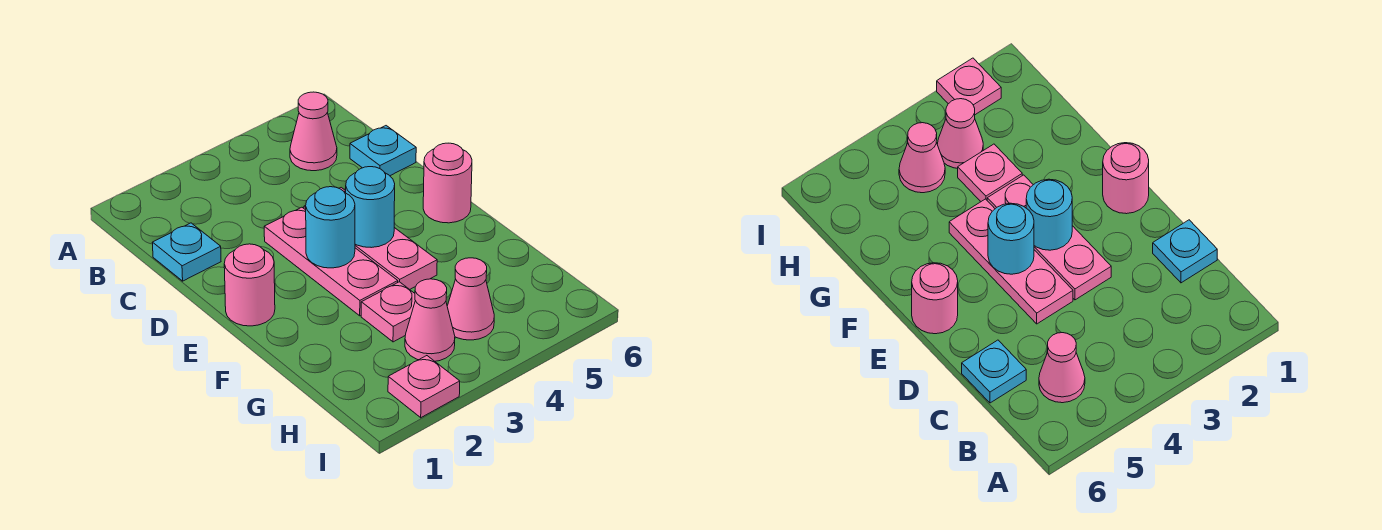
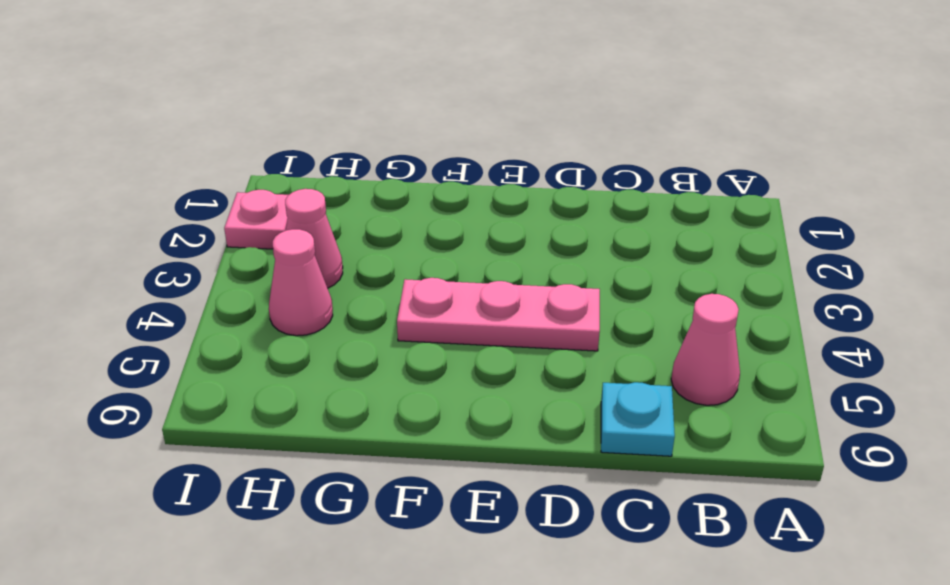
none -> cyan 1x1 plate [152,223,221,281]
none -> pink 1x3 plate [264,207,398,316]
none -> pink 1x1 round brick [224,244,275,326]

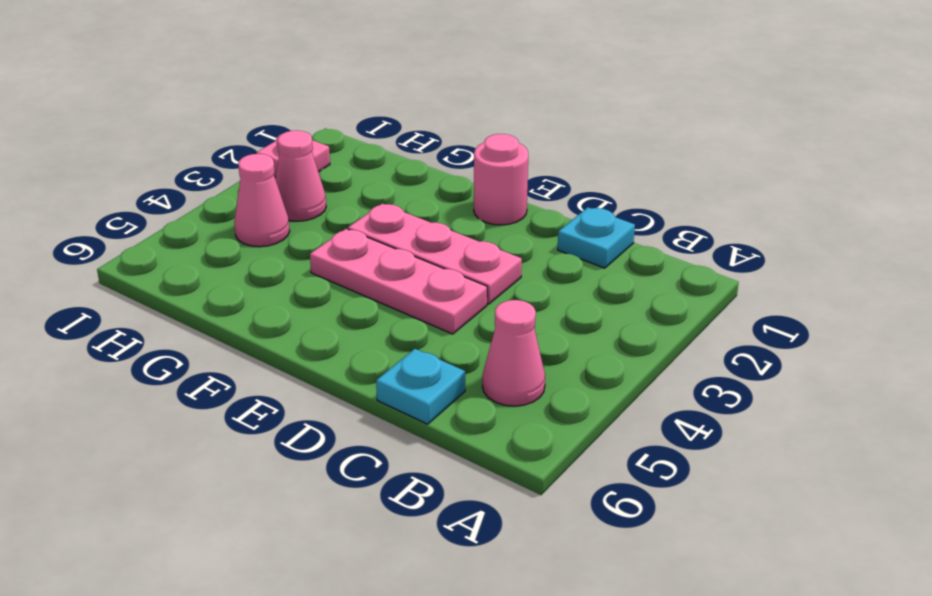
none -> pink 1x1 round brick [423,143,472,223]
none -> pink 1x1 plate [361,282,415,342]
none -> cyan 1x1 round brick [306,187,355,268]

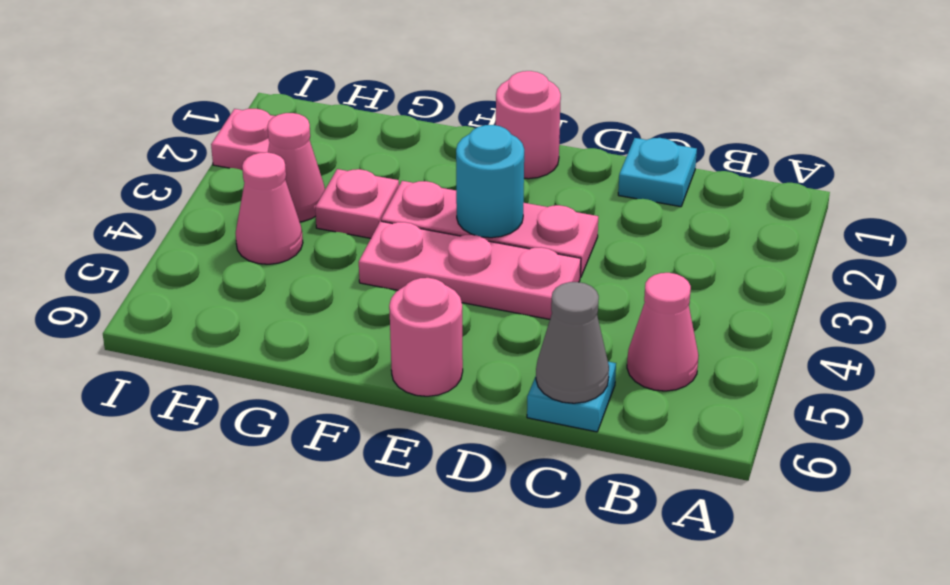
grey 1x1 cone [536,282,609,403] -> none
none -> cyan 1x1 round brick [346,167,395,248]

